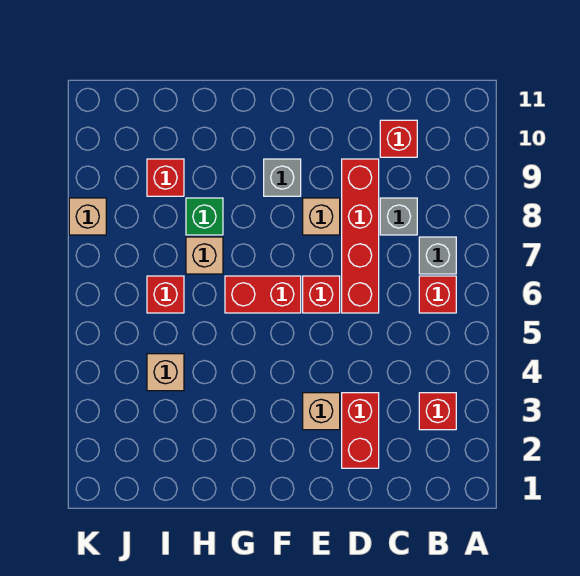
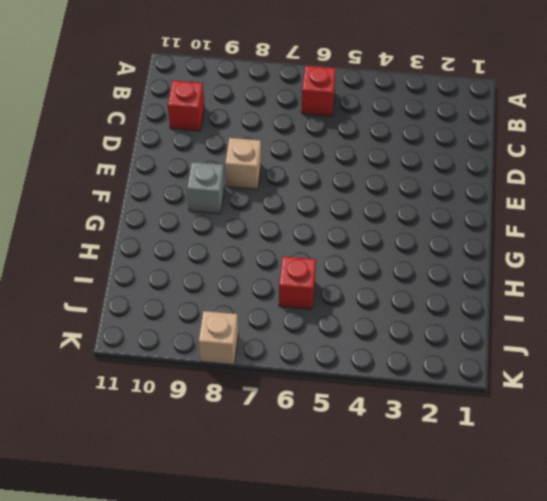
none -> red 1x1 brick [419,393,456,430]
none -> grey 1x1 brick [419,237,456,274]
none -> grey 1x1 brick [380,198,417,235]

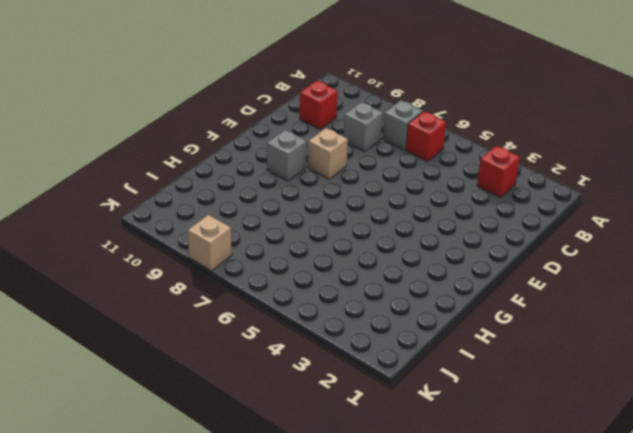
none -> red 1x2 brick [342,393,379,468]
none -> red 1x4 brick [342,159,379,313]
none -> tan 1x1 brick [303,393,340,430]

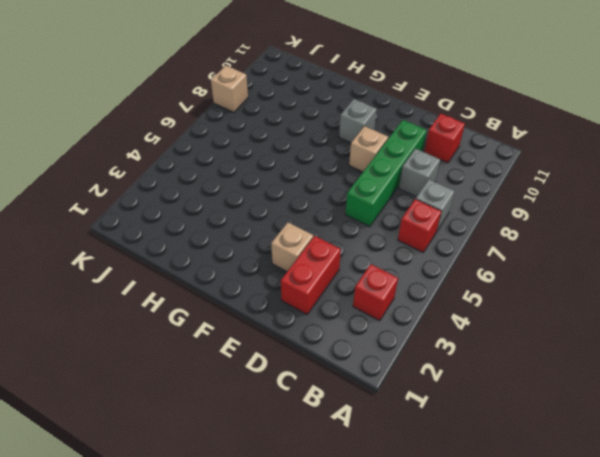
green 1x4 brick [345,120,427,227] -> red 1x4 brick [342,159,379,313]
none -> red 1x1 brick [303,276,340,313]
none -> red 1x2 brick [225,276,301,313]
none -> tan 1x1 brick [186,237,223,274]

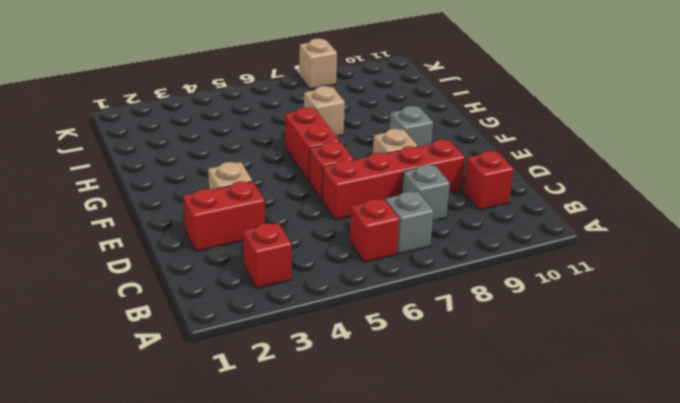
none -> green 1x1 brick [186,198,223,235]
none -> tan 1x1 brick [147,354,184,391]
none -> red 1x1 brick [147,276,184,313]

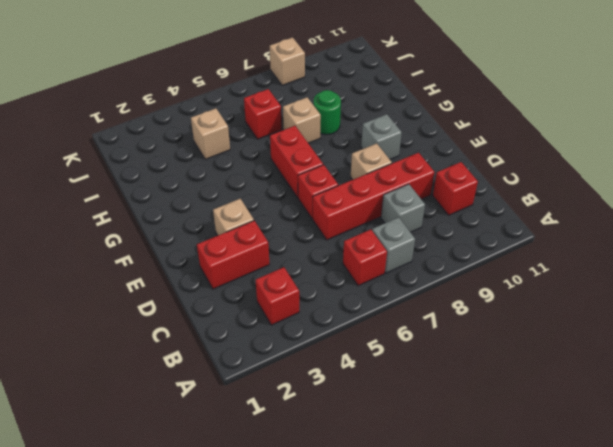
green 1x1 round brick [314,90,341,135] -> green 1x1 brick [186,198,223,235]
none -> red 1x1 brick [147,159,184,196]

